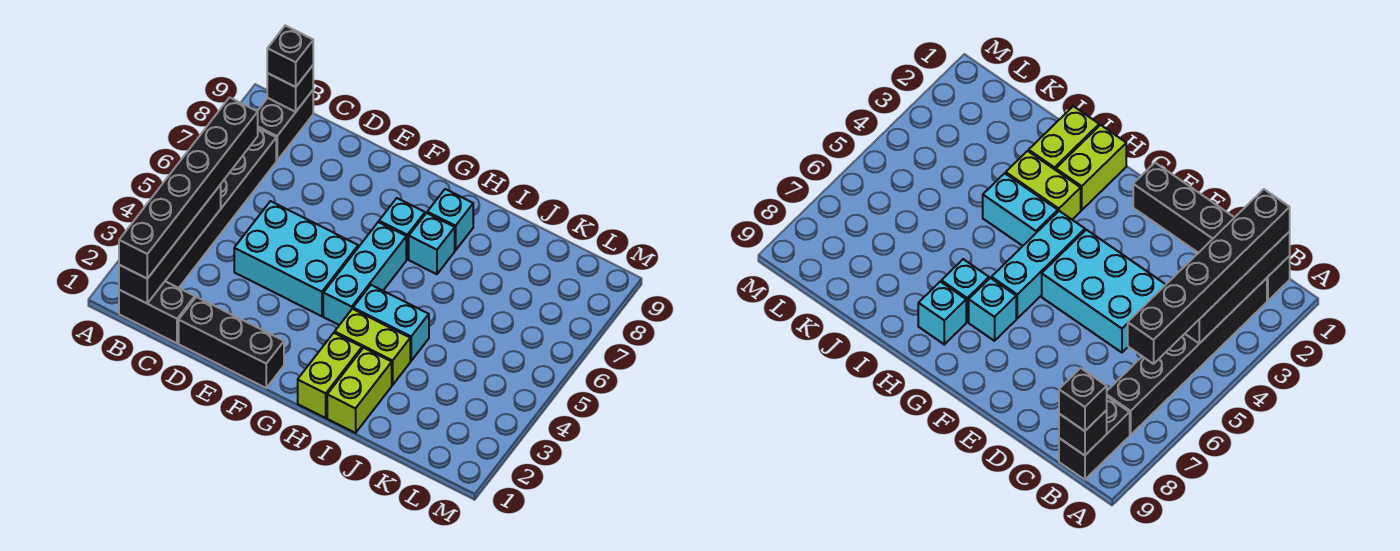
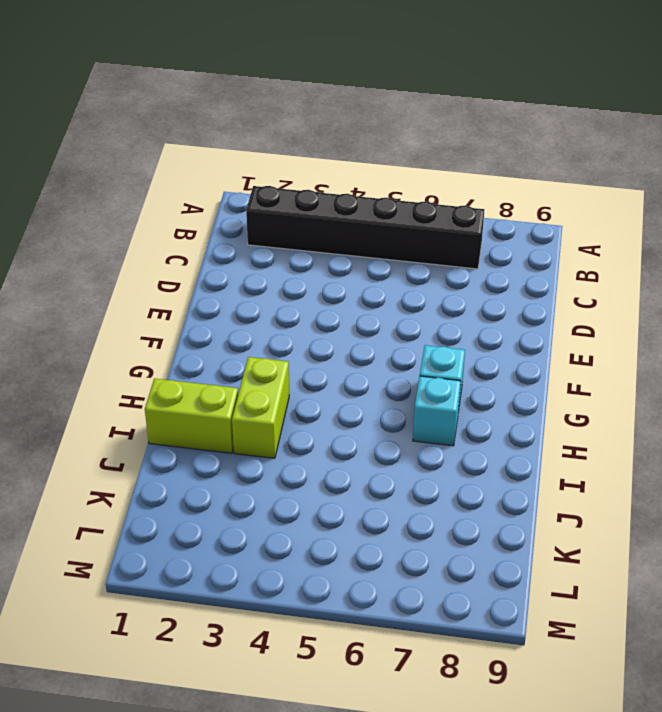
none -> black 1x2 brick [119,281,195,343]
none -> black 1x2 brick [258,90,313,161]
none -> black 1x3 brick [179,297,284,388]

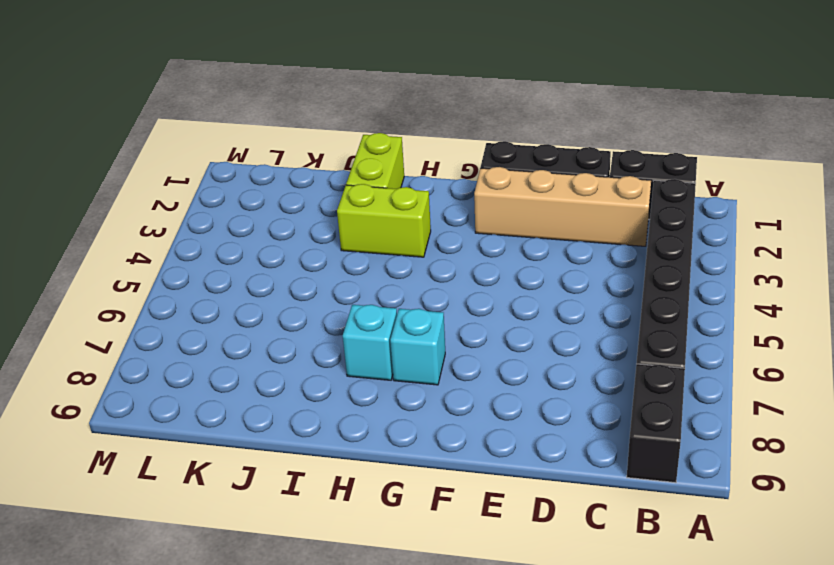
tan 1x4 brick [474,167,651,246] -> none
none -> cyan 2x3 brick [234,201,358,316]
none -> cyan 1x3 brick [323,222,406,325]
none -> lime 1x2 brick [298,333,362,418]

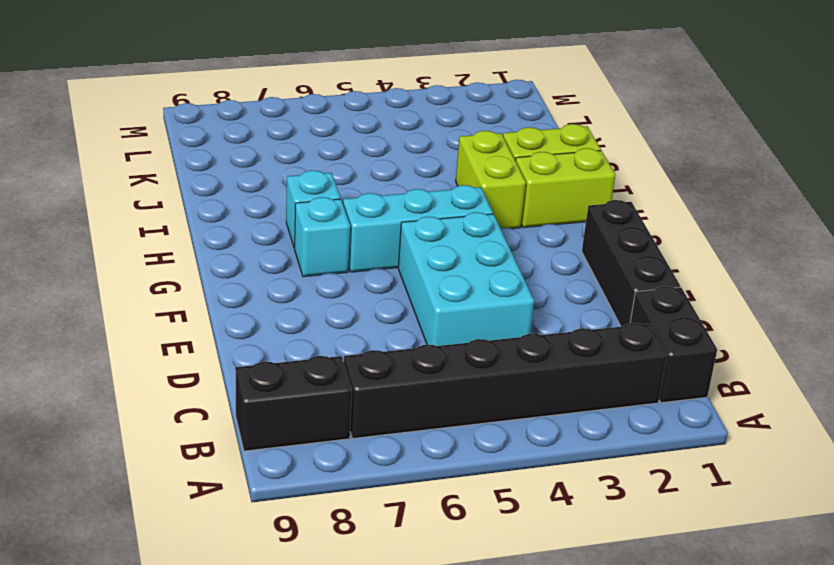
none -> cyan 1x2 brick [353,285,429,361]
none -> cyan 1x1 brick [427,189,473,250]
none -> black 1x4 brick [119,185,221,303]

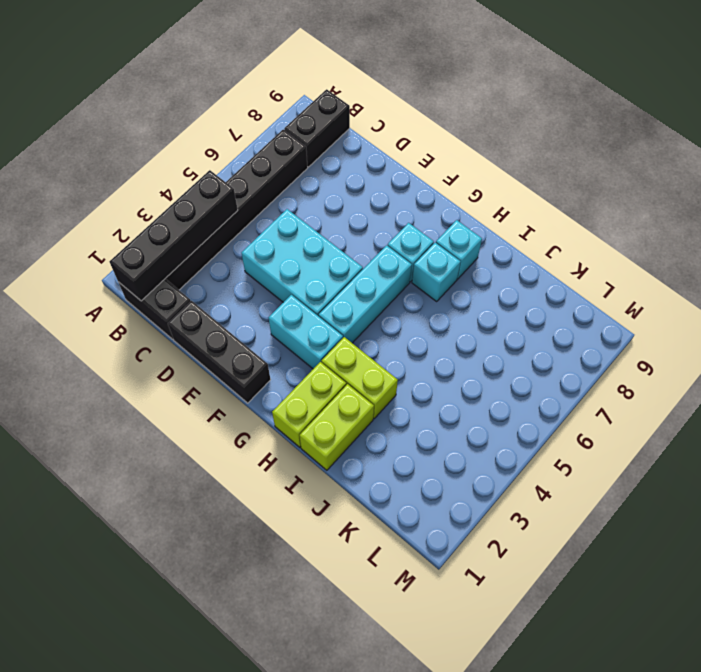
cyan 1x2 brick [269,295,343,369] -> cyan 1x2 brick moved to [353,285,429,361]
none -> black 1x1 brick [267,66,313,112]
none -> black 1x6 brick [119,97,258,279]
none -> black 1x1 brick [267,26,313,87]

